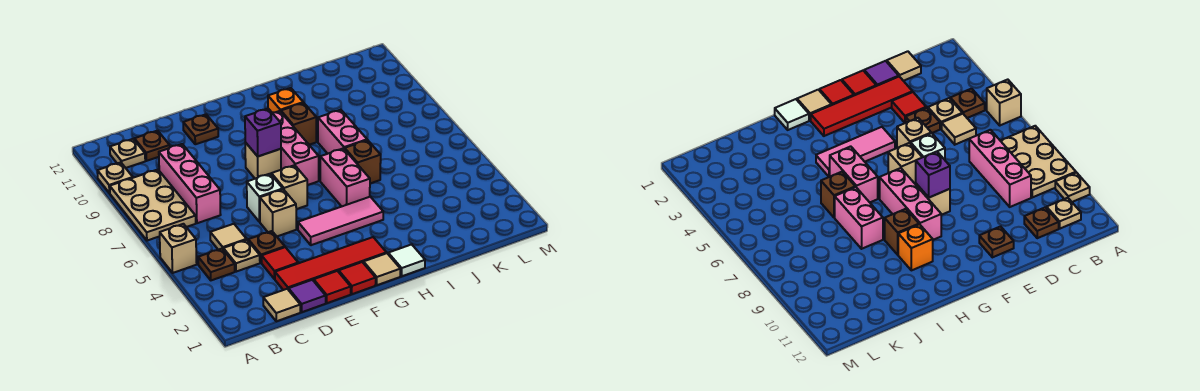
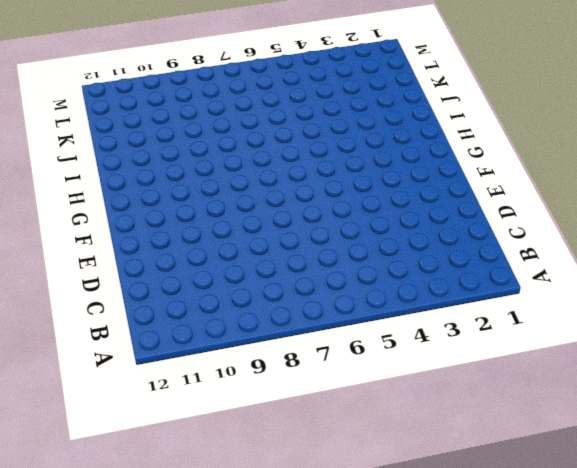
none -> tan 1x1 brick [160,224,197,273]
none -> tan 2x3 plate [110,170,196,241]
none -> tan 1x1 plate [97,162,133,193]
none -> brown 1x1 plate [198,249,235,280]

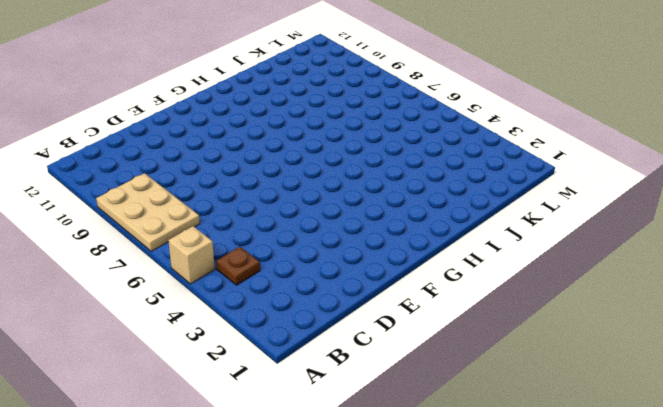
none -> tan 1x1 plate [97,162,133,193]
none -> tan 1x1 plate [110,139,145,168]
none -> tan 1x1 tile [263,289,300,321]
none -> tan 1x1 plate [223,240,260,272]

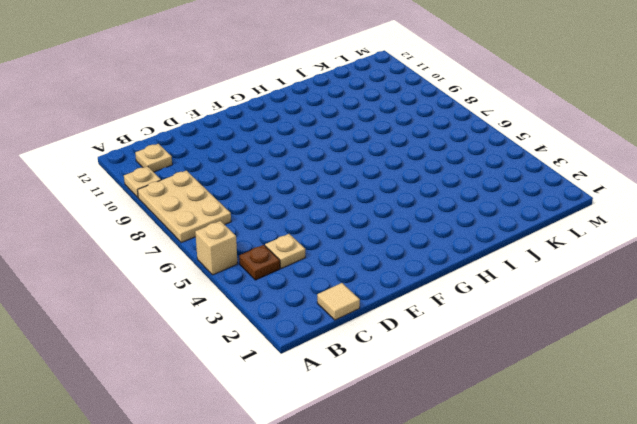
none -> tan 1x1 tile [210,224,247,250]
none -> pink 1x3 brick [159,144,221,223]
none -> brown 1x1 plate [134,131,170,161]
none -> purple 1x1 tile [289,280,326,312]

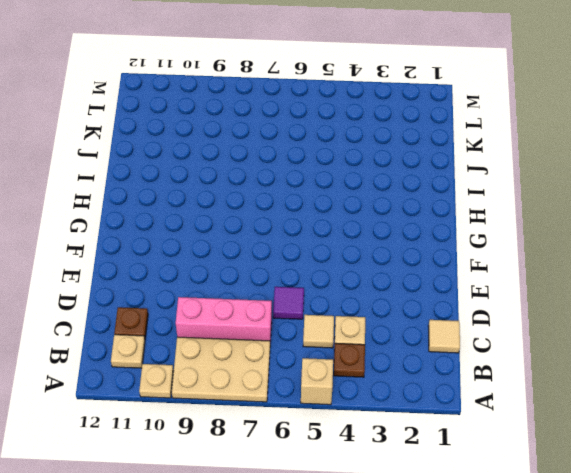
purple 1x1 tile [273,287,304,319] -> purple 1x1 tile moved to [289,280,326,312]
none -> red 1x4 tile [275,237,386,290]
none -> red 1x1 tile [262,247,298,279]
none -> brown 1x1 plate [248,231,285,263]
none -> red 1x1 tile [314,271,351,303]

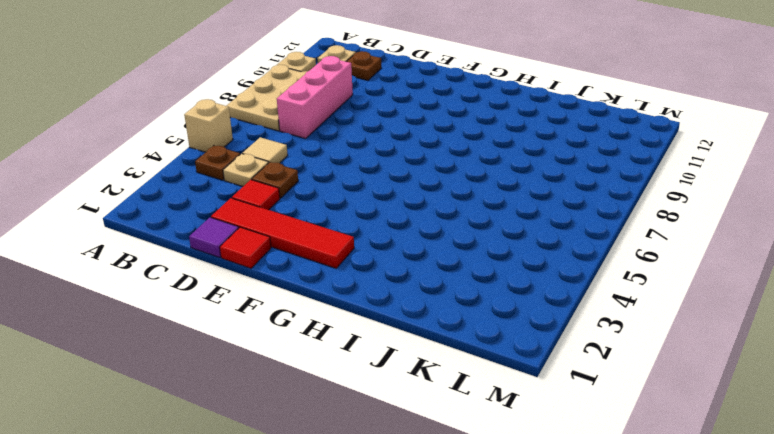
none -> tan 1x1 tile [263,289,300,321]
none -> tan 1x1 brick [260,189,296,236]
none -> white 1x1 brick [247,174,283,222]
none -> brown 1x1 plate [183,114,218,144]

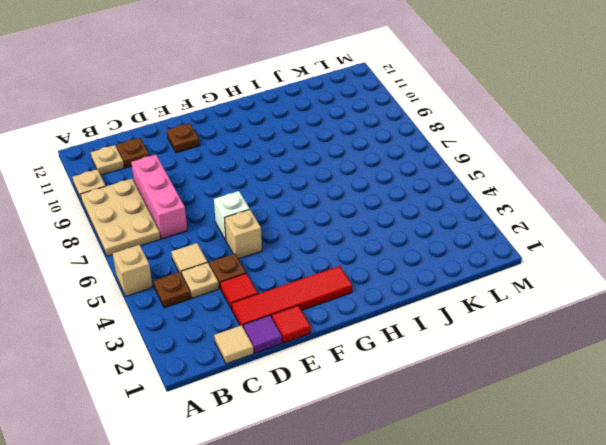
none -> red 1x1 tile [339,262,376,294]
none -> pink 1x3 tile [298,197,383,245]
none -> tan 1x1 brick [271,165,307,209]
none -> tan 1x1 brick [245,142,281,179]

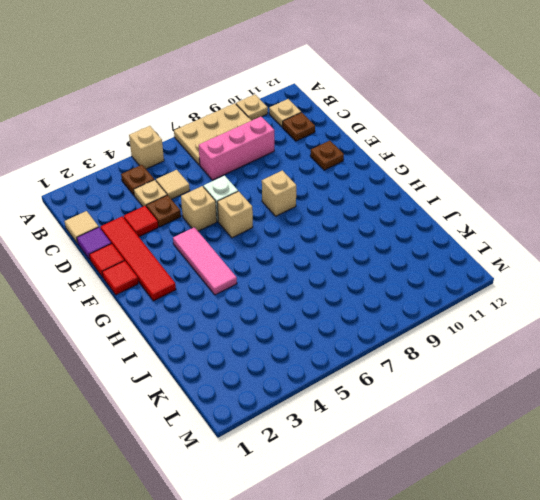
none -> tan 1x1 tile [364,253,400,285]
none -> pink 1x3 brick [273,111,319,185]
none -> white 1x1 tile [388,244,425,276]
none -> pink 1x2 brick [320,148,370,206]

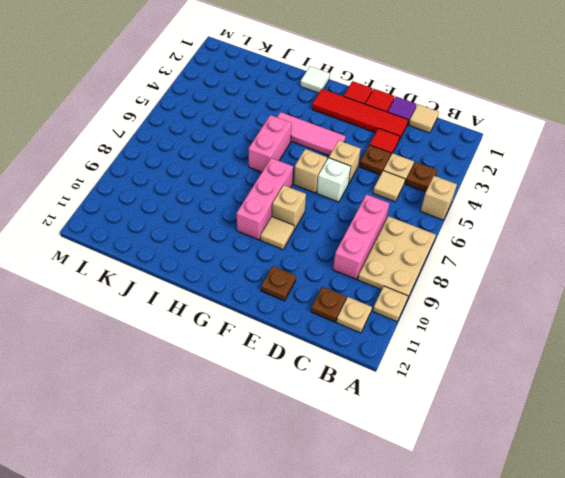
tan 1x1 tile [261,217,294,250] -> tan 1x1 tile moved to [364,253,400,285]
none -> brown 1x1 brick [281,103,316,145]
none -> orange 1x1 brick [268,88,303,113]
none -> brown 1x1 brick [345,140,381,183]
none -> pink 1x2 brick [318,110,367,154]

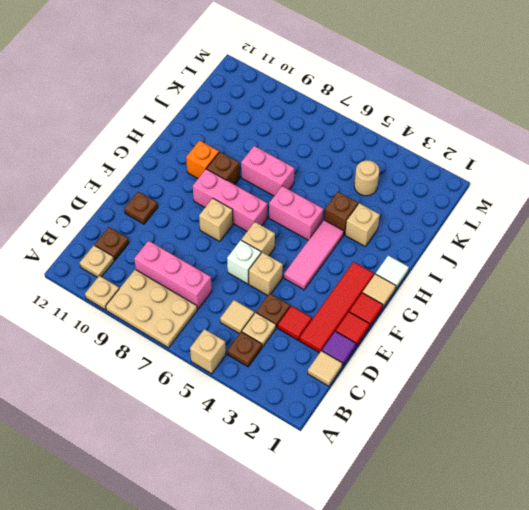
tan 1x1 brick [345,203,380,246] -> none
brown 1x1 brick [324,192,358,234] -> brown 1x1 brick moved to [345,140,381,183]
tan 1x1 round brick [354,160,379,196] -> none
none -> purple 1x1 brick [245,109,281,156]

